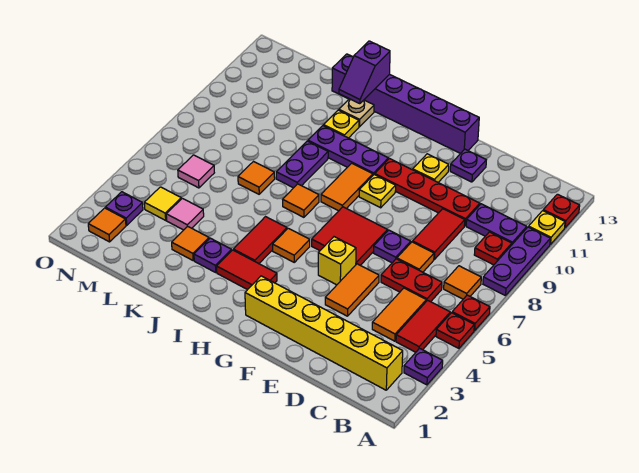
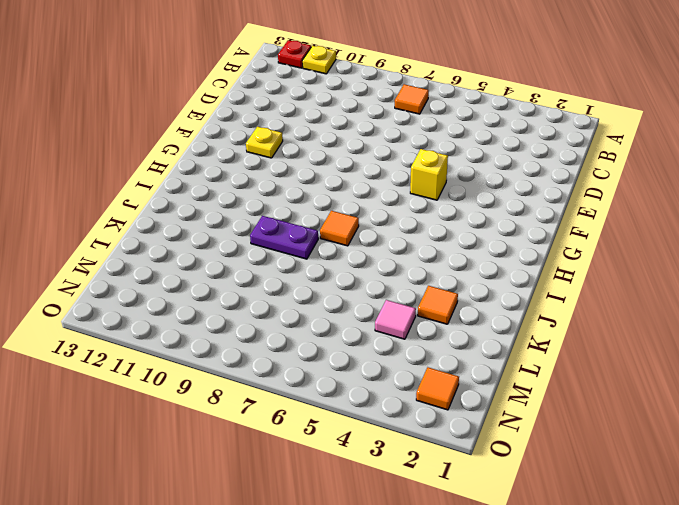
none -> purple 1x1 plate [404,348,443,385]
none -> red 1x1 plate [436,313,474,348]
none -> red 1x1 plate [452,295,490,331]
none -> purple 1x3 plate [483,227,550,296]

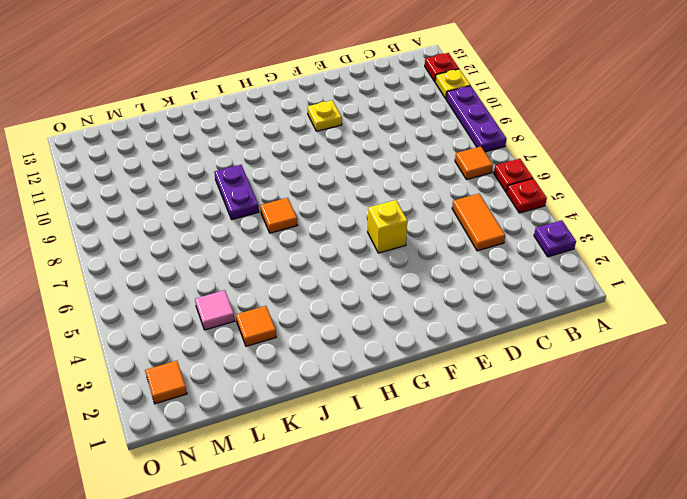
none -> yellow 1x6 brick [245,276,403,390]
none -> red 1x2 tile [396,300,450,352]
none -> red 1x1 plate [474,232,512,265]
none -> purple 1x2 plate [466,204,527,244]

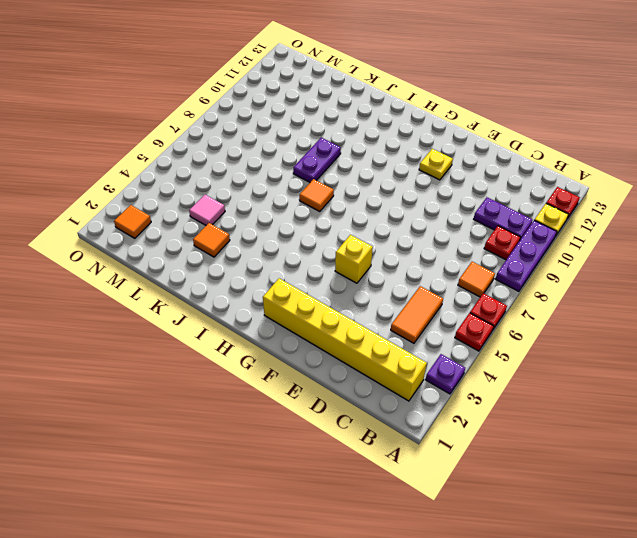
none -> red 1x2 tile [396,300,450,352]
none -> red 1x2 plate [381,259,442,302]
none -> orange 1x1 tile [397,242,434,272]
none -> red 1x2 tile [413,209,465,259]

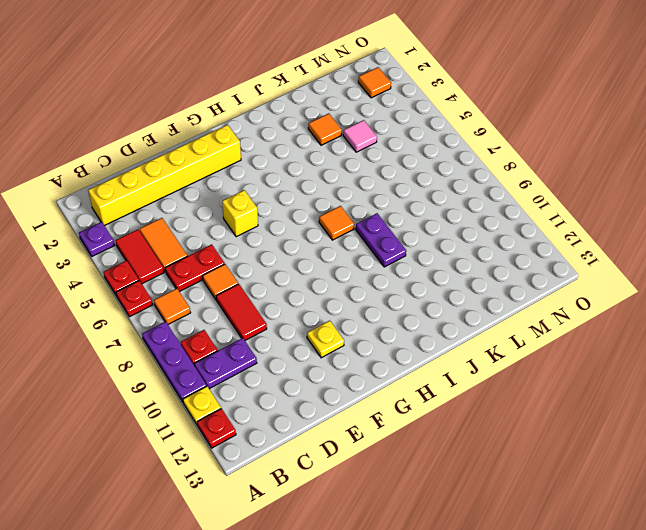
none -> red 1x4 plate [375,159,480,226]
none -> orange 1x2 tile [325,264,379,316]
none -> purple 1x1 plate [374,230,411,263]
none -> purple 1x1 plate [450,149,486,182]

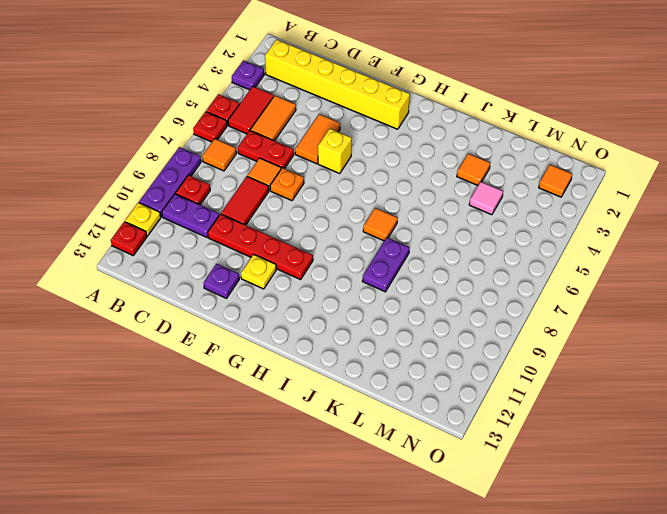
orange 1x1 plate [270,168,304,201] -> purple 1x1 plate [374,230,411,263]
none -> red 2x2 tile [312,207,388,265]
none -> purple 1x6 brick [332,54,479,153]
none -> yellow 1x1 plate [359,174,396,208]
none -> red 1x2 tile [217,250,277,290]

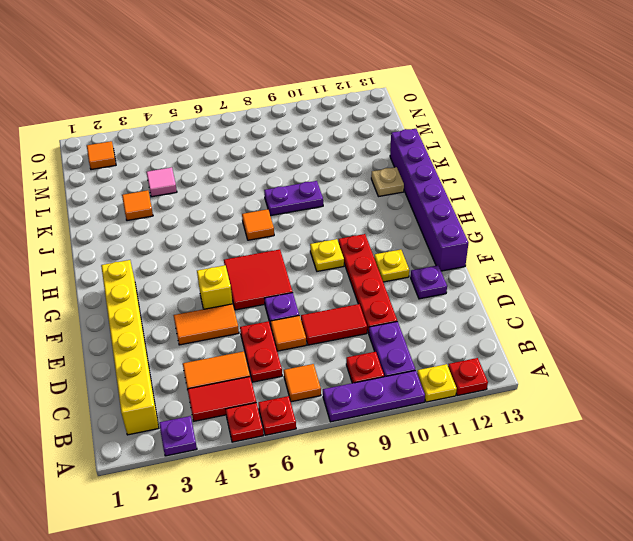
none -> red 1x2 tile [217,250,277,290]
none -> orange 1x1 tile [273,228,310,262]
none -> orange 1x2 tile [321,163,373,211]
none -> purple 1x3 plate [308,126,388,175]

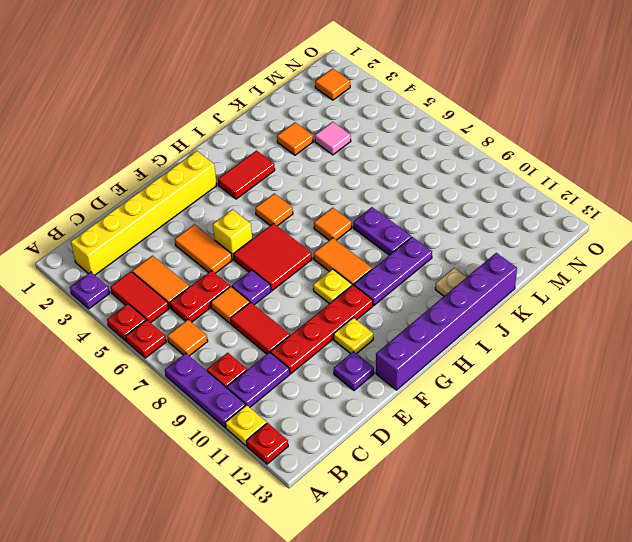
none -> red 1x2 tile [233,217,287,264]
none -> purple 1x1 plate [194,238,231,272]
none -> yellow 1x1 plate [323,110,359,138]
none -> orange 1x1 tile [238,162,275,194]

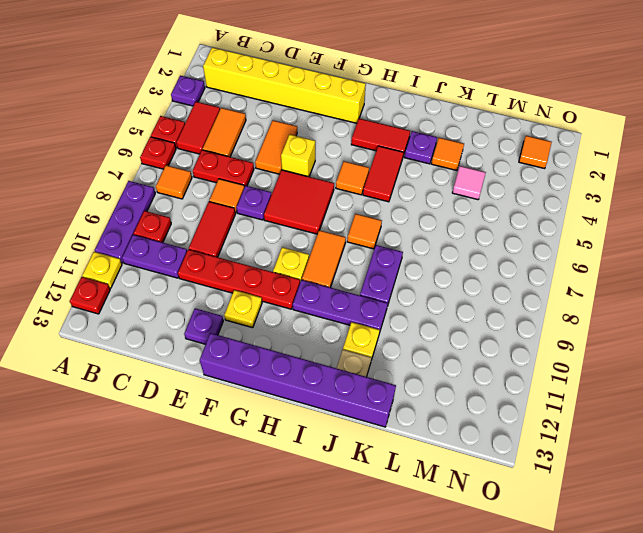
none -> orange 1x1 tile [238,162,275,194]
none -> yellow 1x1 tile [144,187,181,220]
none -> pink 1x1 tile [178,155,214,188]
none -> purple 1x1 plate [106,192,143,225]

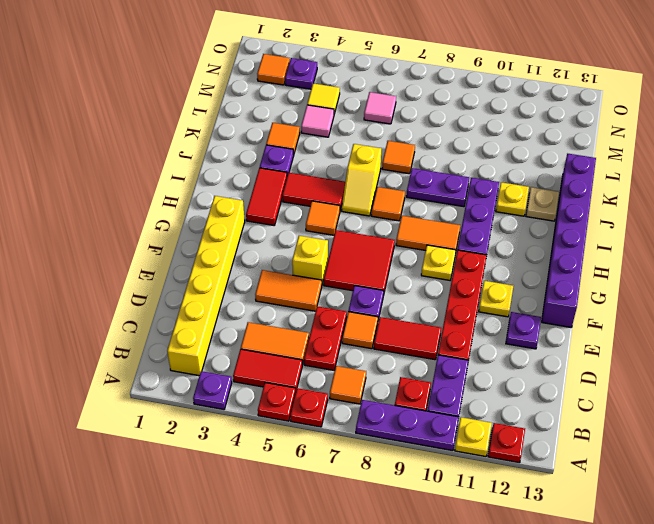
yellow 1x2 slope [342,144,381,216] -> none
none -> purple 1x2 slope [339,41,390,104]

